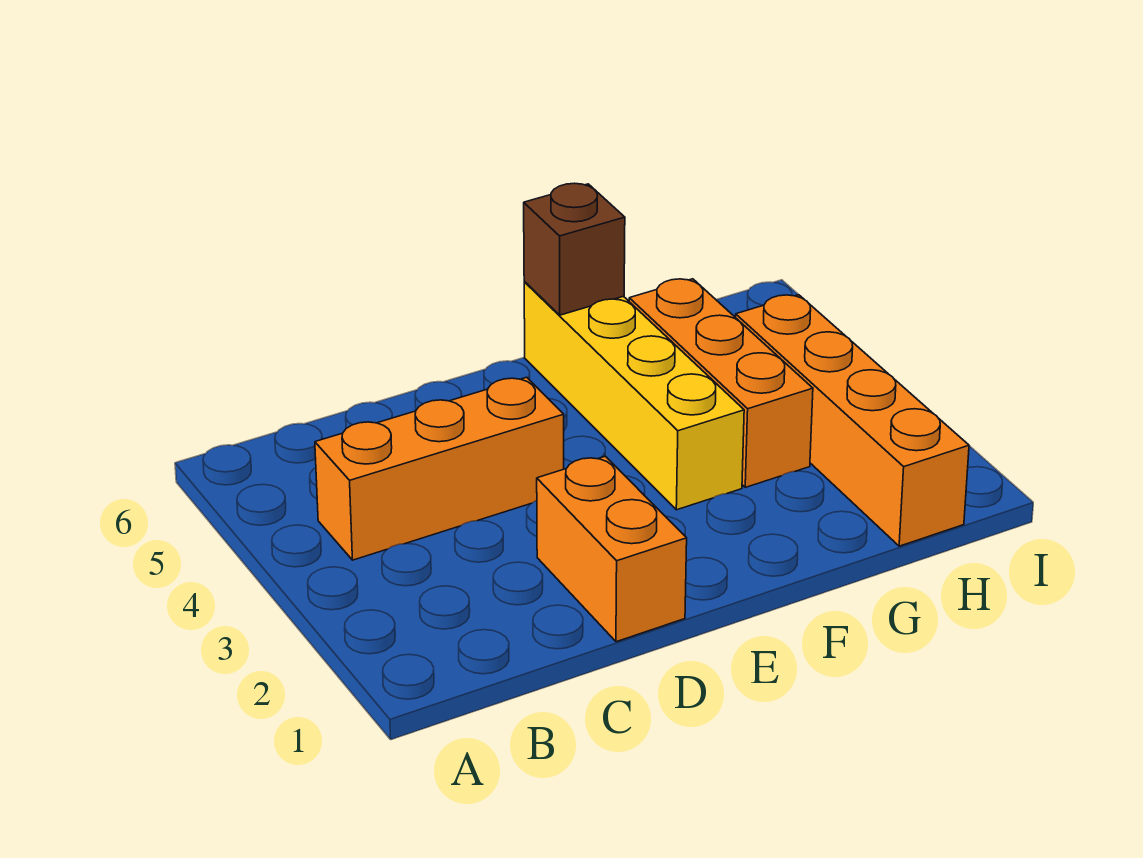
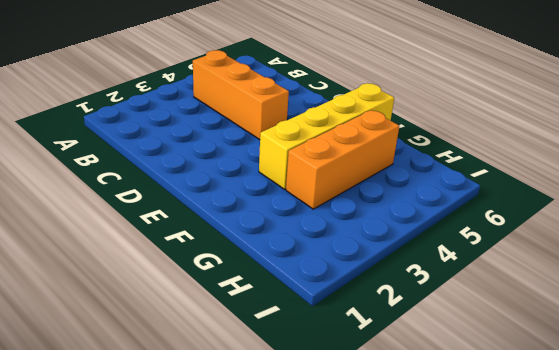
none -> orange 1x2 brick [537,456,687,642]
none -> orange 1x4 brick [736,295,969,546]

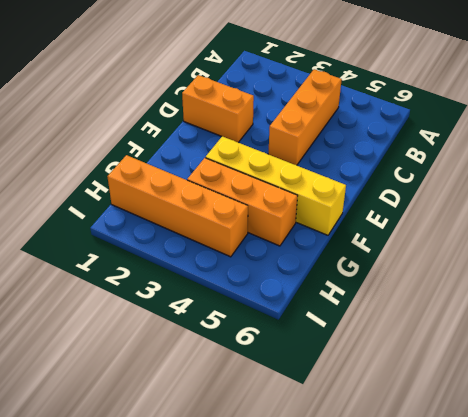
none -> brown 1x1 brick [524,183,625,315]

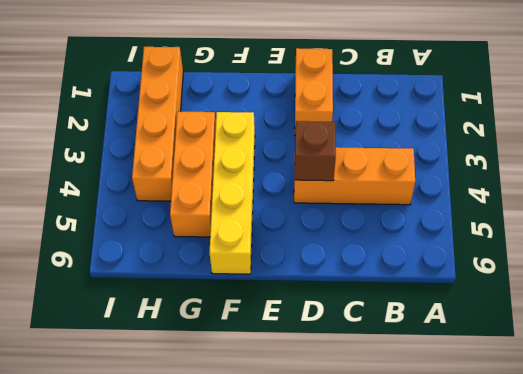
brown 1x1 brick [295,121,336,181] -> brown 1x1 brick moved to [524,183,625,315]

